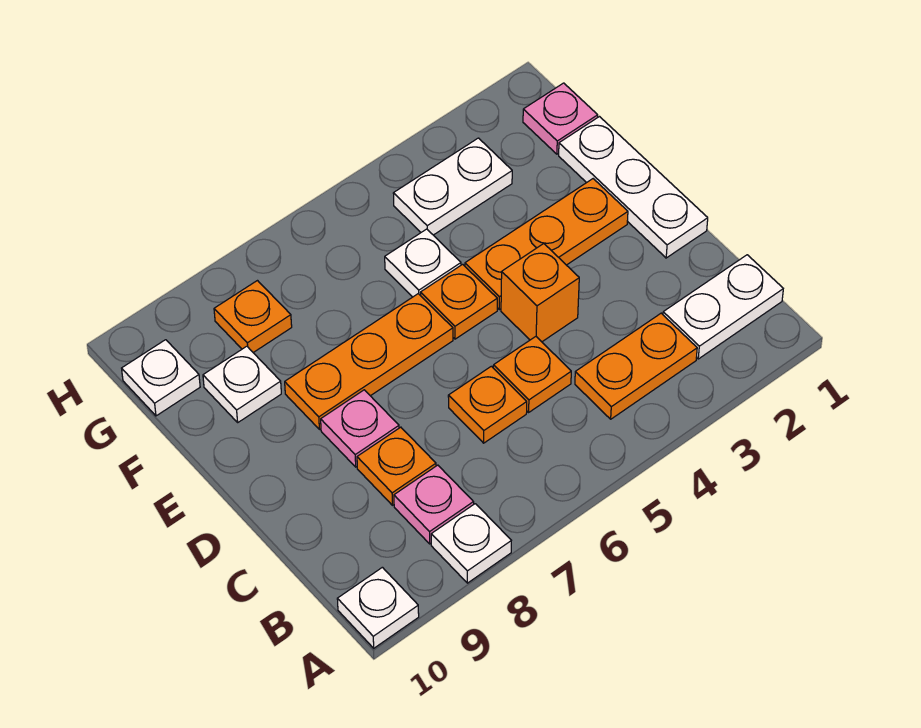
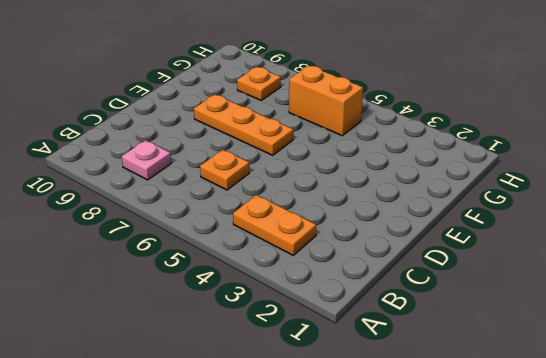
orange 1x2 brick [289,65,363,136] -> none
none -> white 1x1 plate [431,504,511,583]
none -> white 1x1 plate [337,567,419,648]
none -> white 1x2 plate [663,255,783,359]

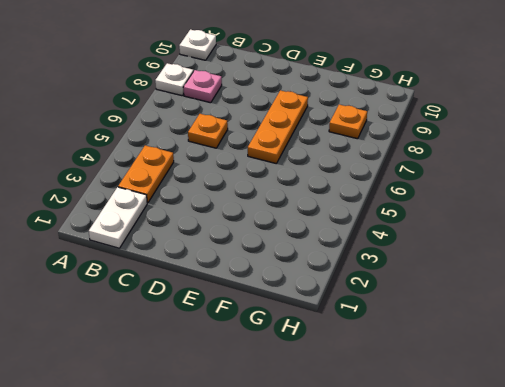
none -> orange 1x1 plate [493,337,571,412]
none -> orange 1x1 plate [357,427,436,505]
none -> white 1x3 plate [559,117,708,258]

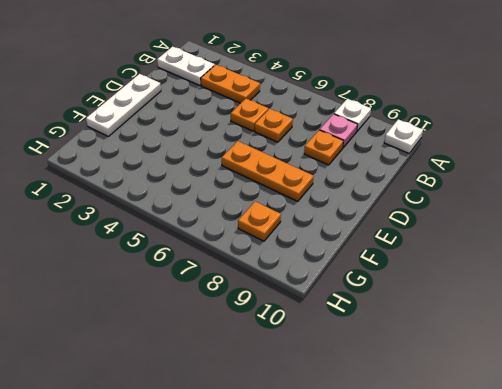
none -> orange 1x1 brick [501,244,579,342]
none -> pink 1x1 plate [321,390,399,467]
none -> orange 1x3 plate [465,179,628,310]

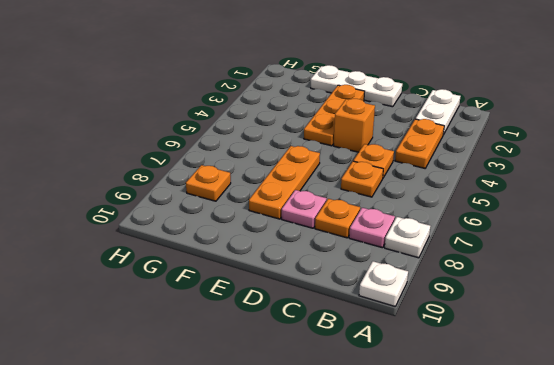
none -> orange 1x1 plate [420,264,497,339]
none -> white 1x1 plate [385,229,461,297]
none -> white 1x1 plate [203,346,281,422]

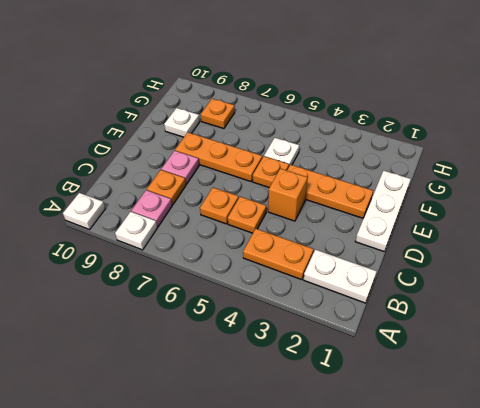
none -> pink 1x1 plate [523,83,598,154]
none -> white 1x2 plate [393,138,512,235]
none -> white 1x1 plate [122,340,200,416]

